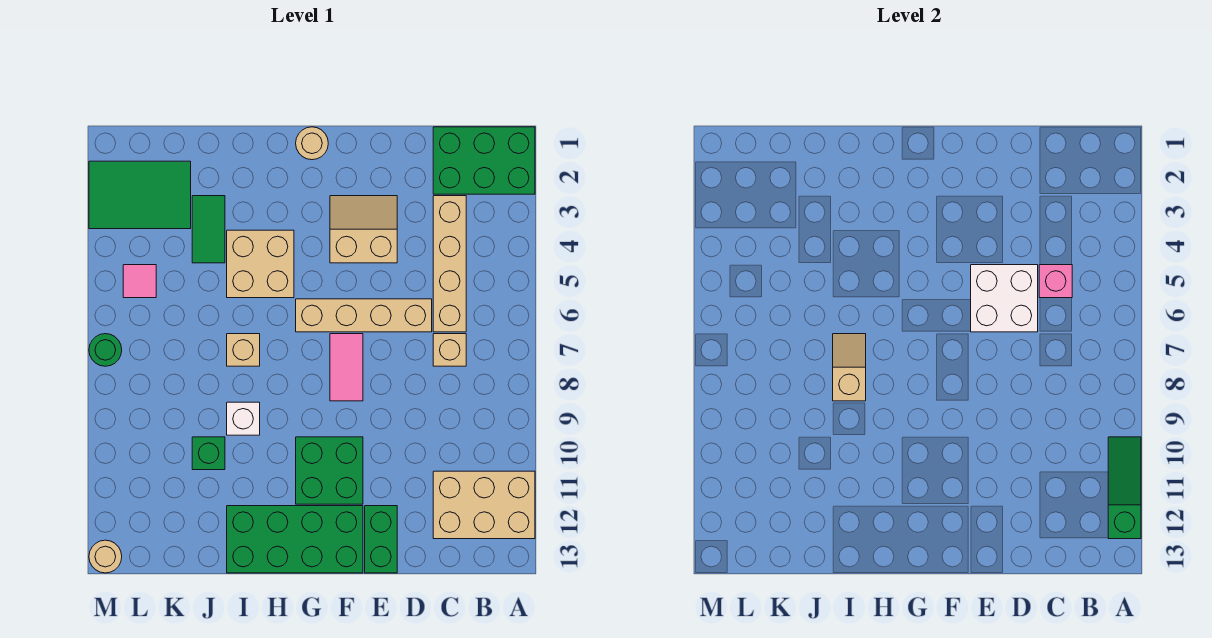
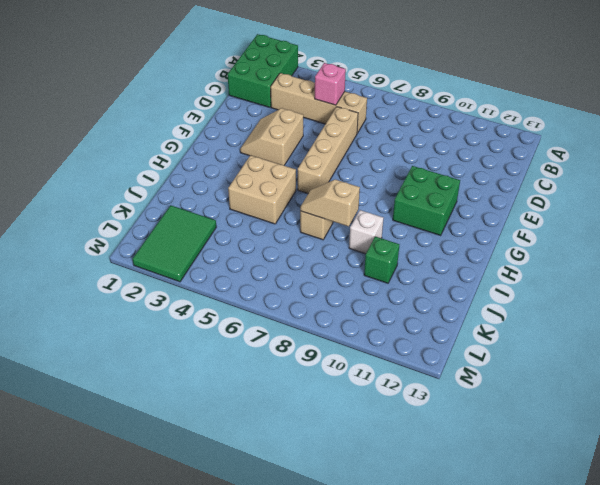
none -> tan 2x3 brick [433,471,535,539]
none -> tan 1x1 brick [433,334,466,366]
none -> green 1x2 brick [365,506,397,573]

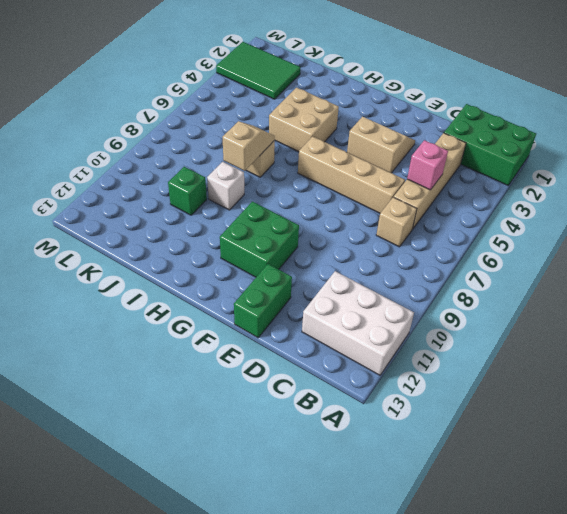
white 2x3 brick [302,271,414,375] -> tan 2x3 brick [433,471,535,539]
none -> pink 1x2 tile [330,334,363,401]
none -> green 2x4 brick [227,506,363,573]
none -> tan 1x1 round brick [296,127,328,160]

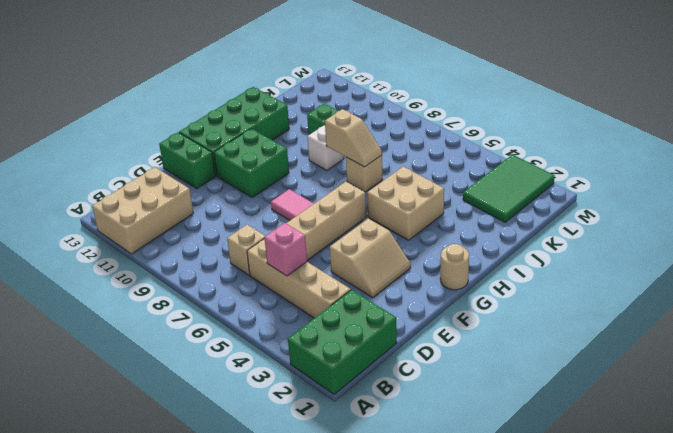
none -> green 1x2 tile [192,196,225,263]
none -> pink 1x1 tile [123,265,156,298]
none -> green 1x1 round brick [89,334,122,366]

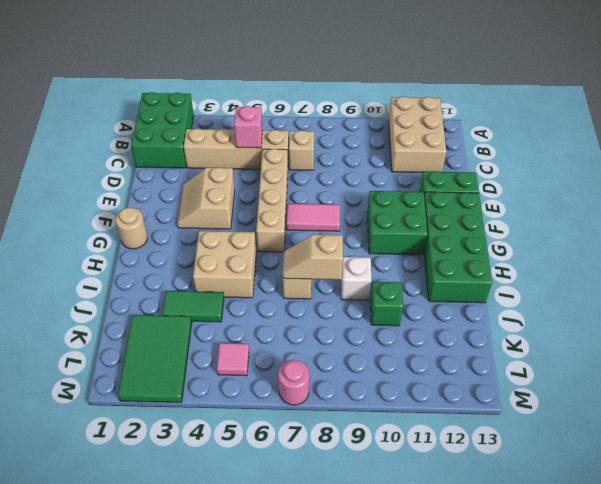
pink 1x1 round brick [278,360,309,405] -> green 1x1 round brick [89,334,122,366]
none -> tan 1x1 round brick [89,540,122,573]
none -> green 1x3 slope [1108,437,1141,539]
none -> white 2x2 brick [971,265,1038,332]

